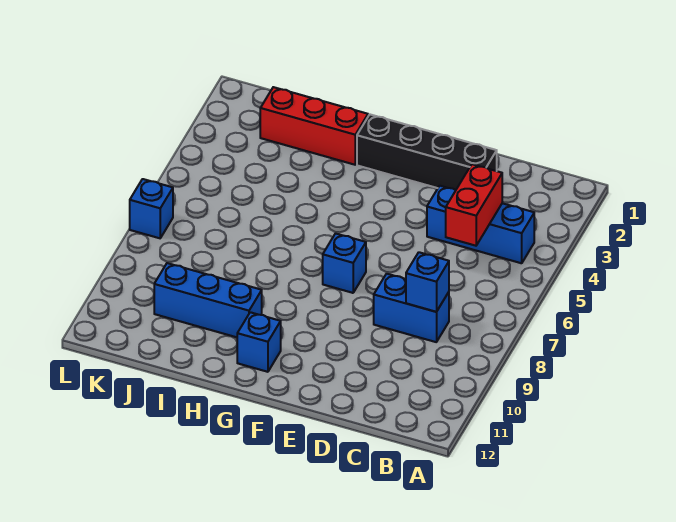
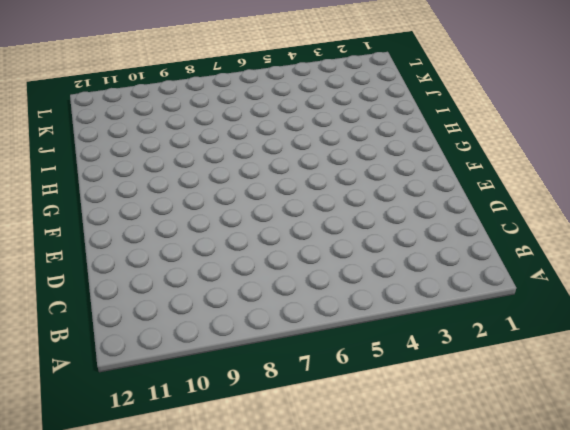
none -> blue 1x3 brick [427,186,534,263]
none -> blue 1x2 brick [374,274,449,342]

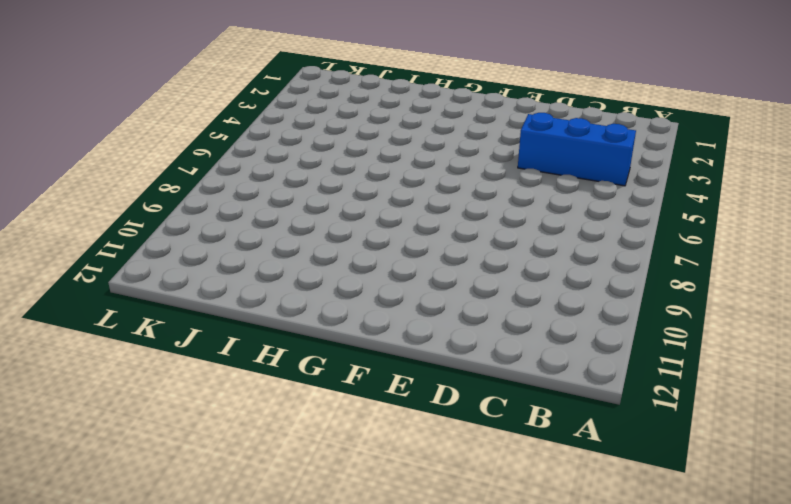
none -> blue 1x2 brick [374,274,449,342]
none -> black 1x4 brick [357,115,497,190]

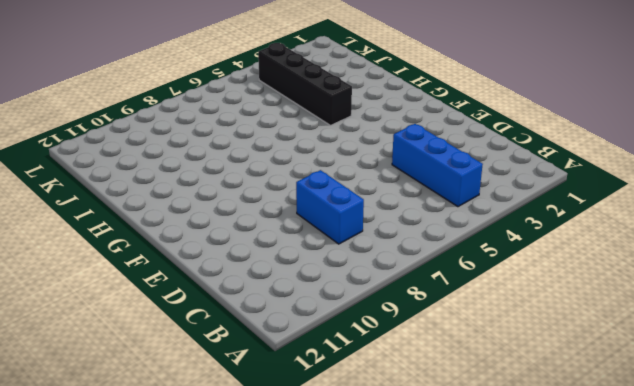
black 1x4 brick [258,43,352,125] -> black 1x4 brick moved to [357,115,497,190]
none -> blue 1x1 brick [323,233,366,293]
none -> blue 1x1 brick [237,312,281,372]

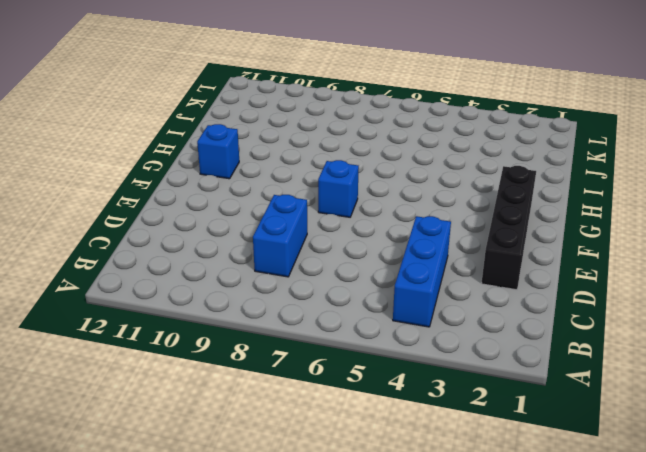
none -> red 1x3 brick [260,87,368,165]
none -> blue 1x3 brick [154,263,262,337]

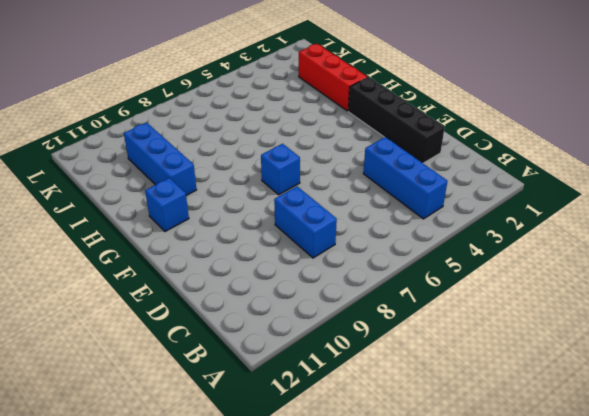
none -> blue 1x1 brick [130,179,173,238]
none -> red 1x2 brick [446,164,502,246]

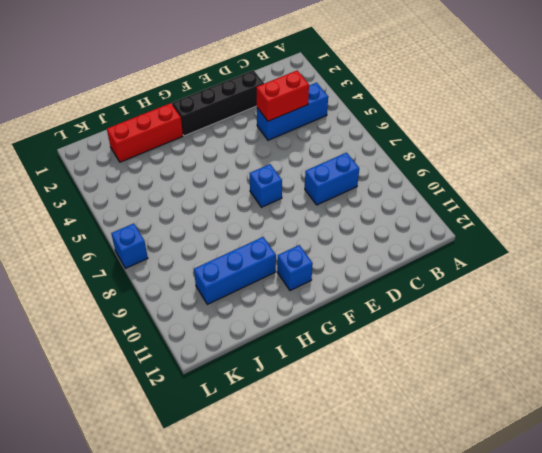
red 1x2 brick [256,70,309,121] -> red 1x2 brick turned to [446,164,502,246]
none -> blue 1x1 brick [406,252,449,312]

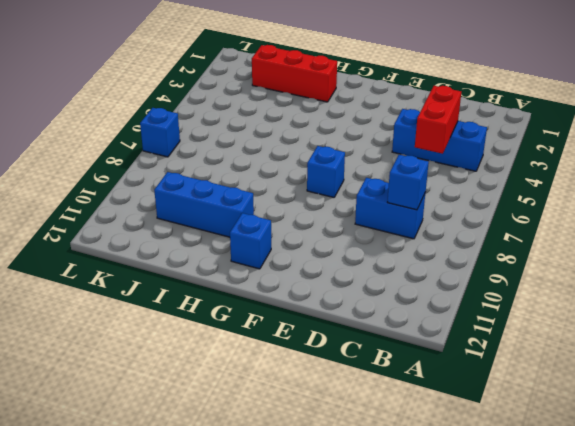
none -> black 1x4 brick [357,115,497,190]

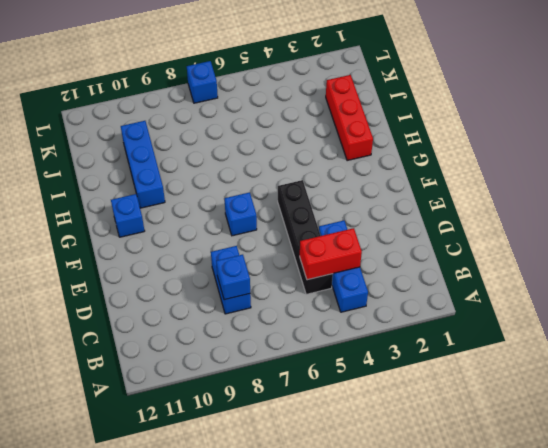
black 1x4 brick [278,180,333,294] -> black 1x4 brick moved to [357,115,497,190]

